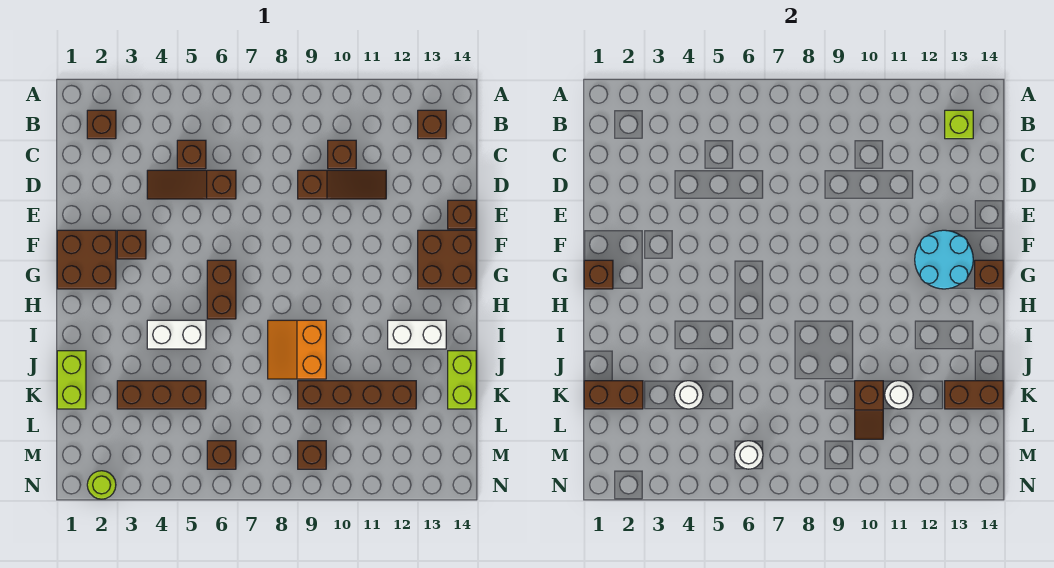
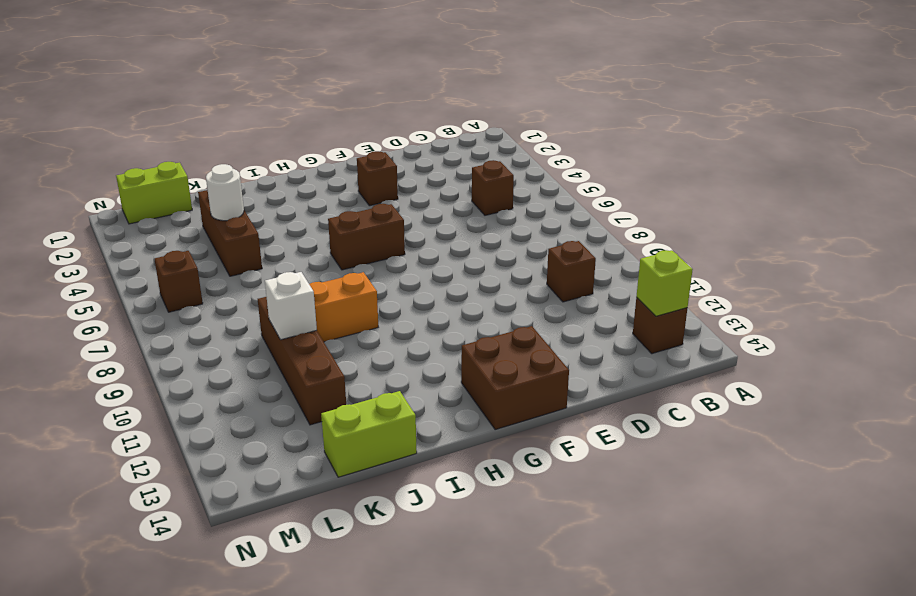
white 1x1 brick [265,272,317,340] -> brown 1x2 slope [855,381,883,439]
lime 1x2 brick [116,162,192,224] -> lime 1x2 brick moved to [57,351,86,409]
none -> brown 1x1 brick [87,110,116,139]
none -> brown 1x3 slope [147,170,236,199]
none -> brown 1x3 slope [298,170,386,199]
none -> brown 1x1 brick [448,200,476,229]

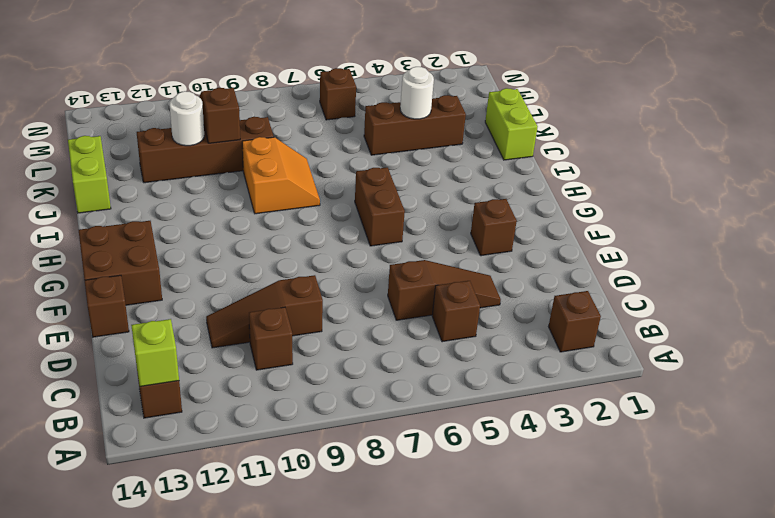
none -> brown 2x2 brick [57,230,116,289]
none -> white 1x2 brick [147,320,206,349]
none -> white 1x2 brick [388,320,446,349]
none -> brown 1x1 brick [298,441,326,469]

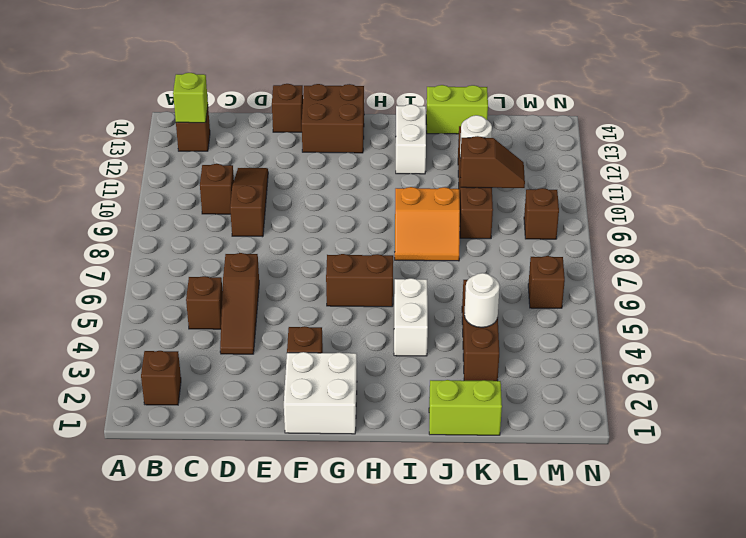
white 2x2 brick [284,352,357,434] -> brown 2x2 brick [57,230,116,289]
none -> lime 1x1 round brick [87,471,116,499]
none -> cyan 2x2 round brick [915,230,973,289]
none -> brown 1x1 brick [584,260,613,289]
none -> brown 1x1 brick [975,260,1003,289]

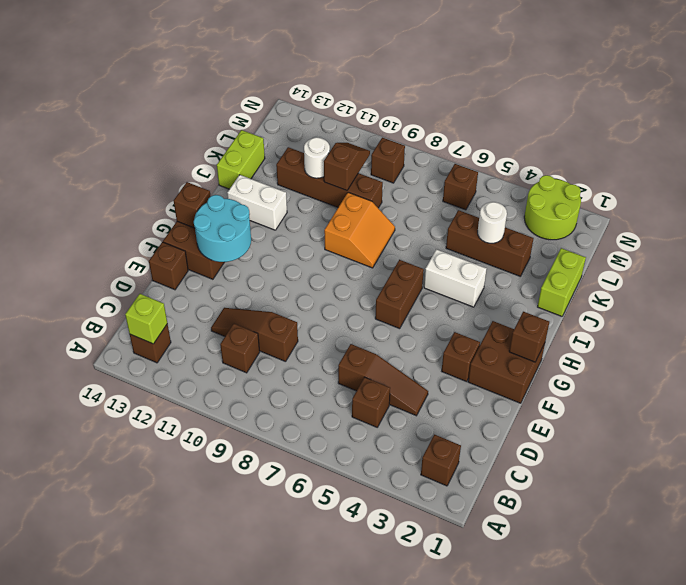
lime 2x2 round brick [524,175,581,240] -> lime 1x1 round brick [87,471,116,499]
none -> brown 1x2 brick [584,381,643,409]
none -> brown 1x2 brick [945,381,1003,409]
none -> white 1x1 round brick [735,441,763,469]

